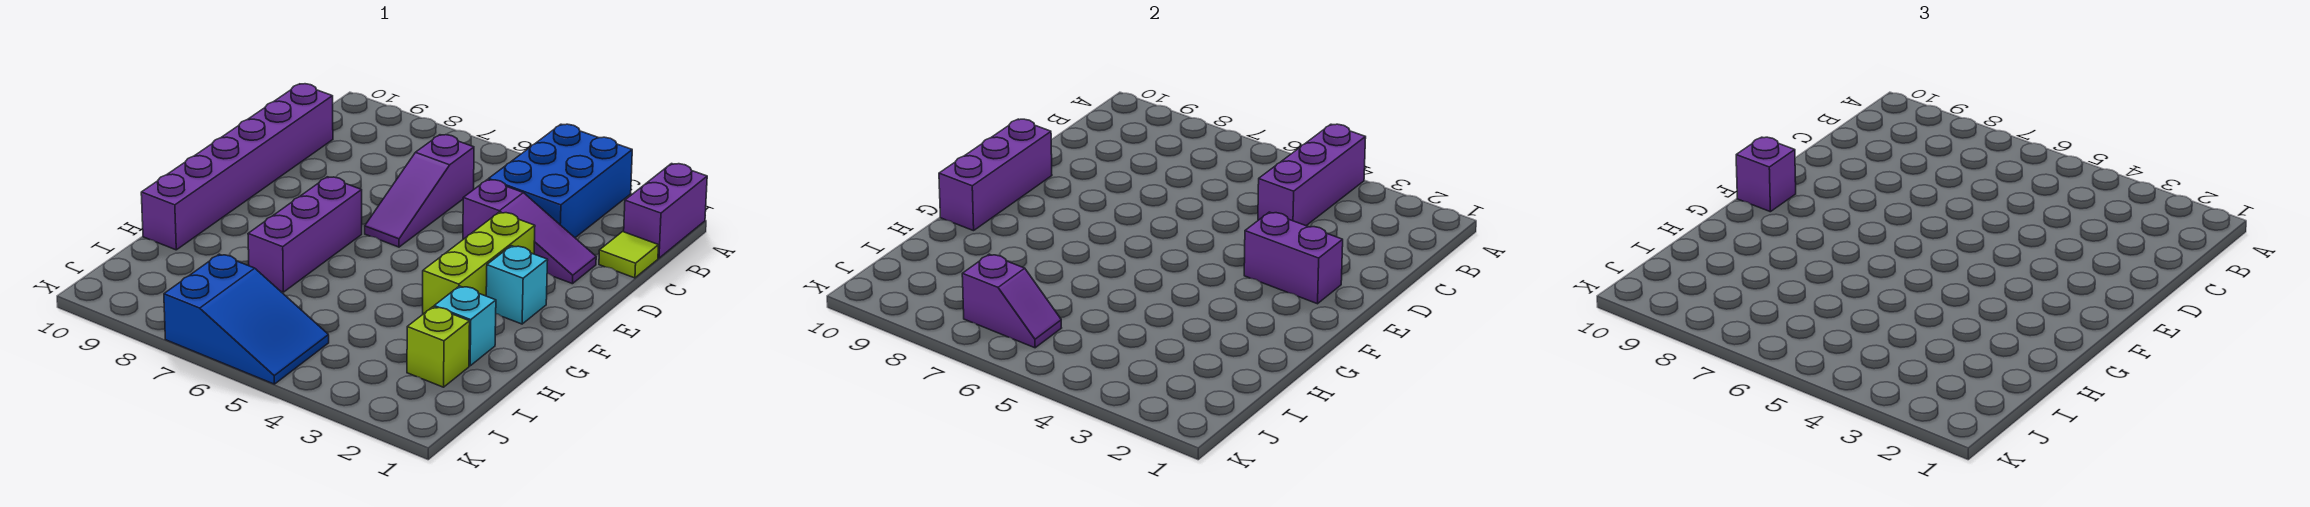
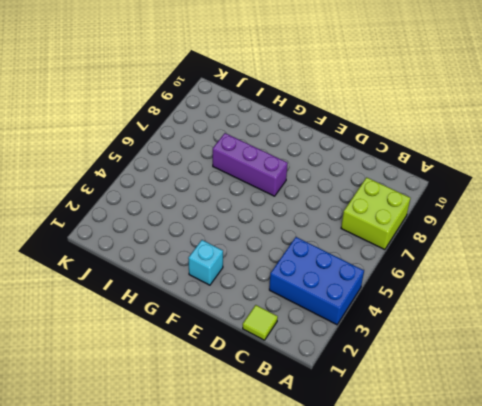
lime 2x2 brick [341,177,410,250] -> none
none -> purple 1x2 brick [624,164,707,258]
none -> purple 1x3 slope [365,135,474,247]
none -> purple 1x6 brick [141,84,333,250]

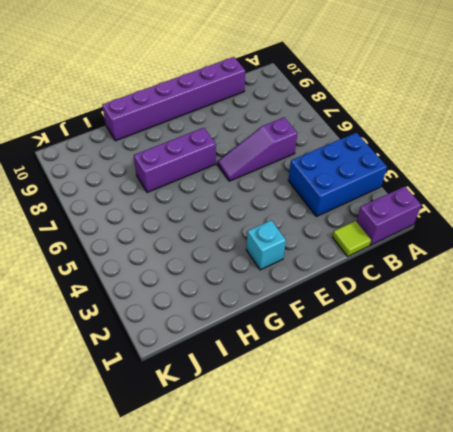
none -> purple 1x3 slope [463,180,596,284]
none -> lime 1x3 brick [423,212,535,314]
none -> cyan 1x1 brick [434,286,496,366]

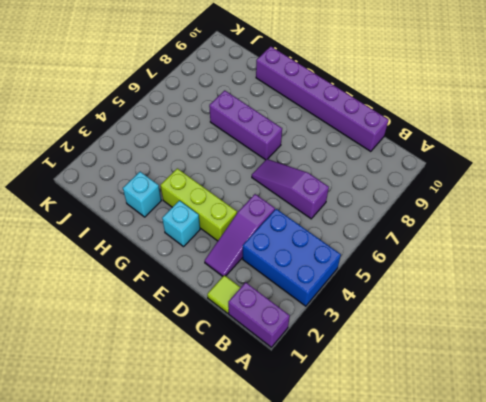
none -> lime 1x1 brick [407,307,470,387]
none -> blue 2x3 slope [164,254,329,384]
none -> purple 1x3 brick [1258,124,1366,226]

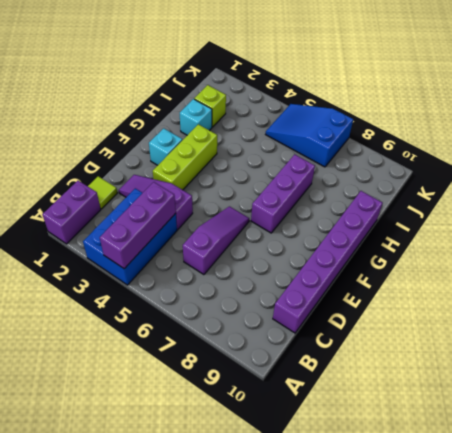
none -> purple 1x2 brick [1244,212,1343,304]
none -> purple 1x3 brick [939,119,1052,231]
none -> purple 1x2 slope [962,254,1061,348]

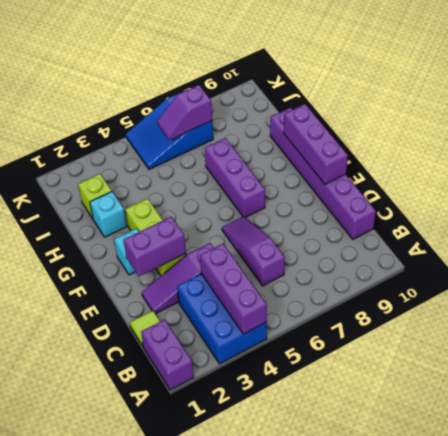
none -> purple 1x1 brick [1736,137,1796,212]

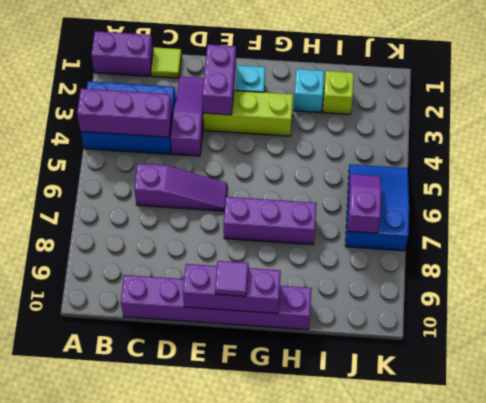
purple 1x1 tile [215,261,249,296] -> purple 1x1 brick [1736,137,1796,212]

